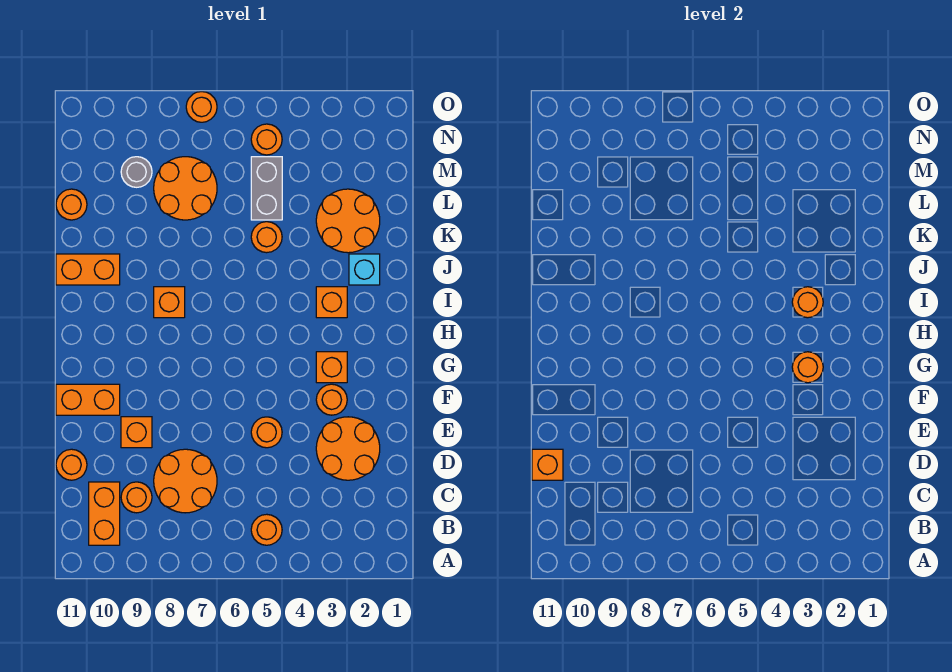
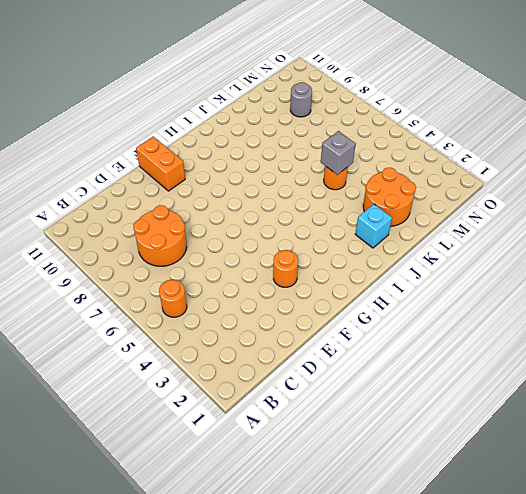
grey 1x1 brick [321,131,356,175] -> none
none -> orange 1x2 brick [89,482,120,545]
none -> orange 1x1 round brick [121,482,152,513]
none -> orange 2x2 round brick [316,417,380,480]

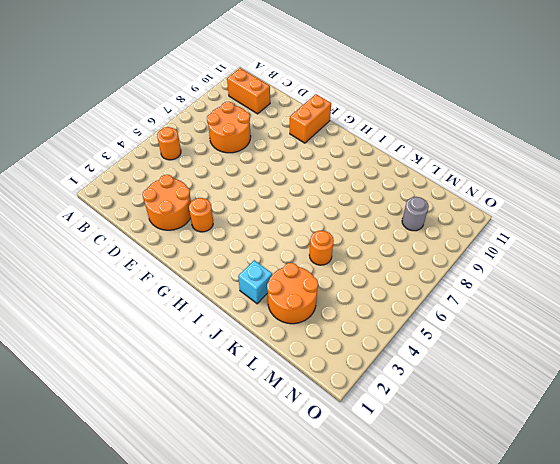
none -> orange 1x1 round brick [121,482,152,513]
none -> orange 1x1 round brick [56,449,87,480]
none -> orange 1x1 round brick [251,417,282,448]

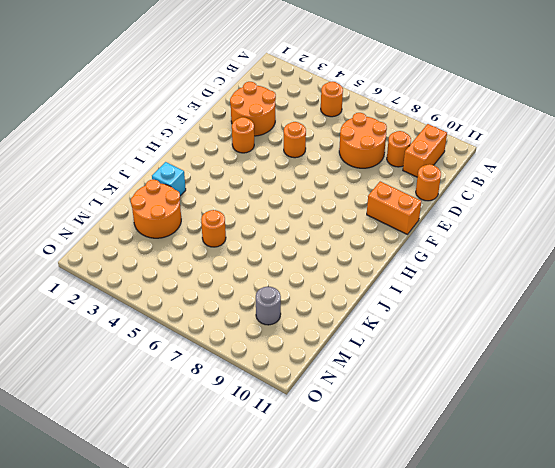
none -> orange 1x1 brick [121,417,152,448]
none -> orange 1x1 brick [316,352,347,383]
none -> orange 1x1 brick [316,287,347,318]

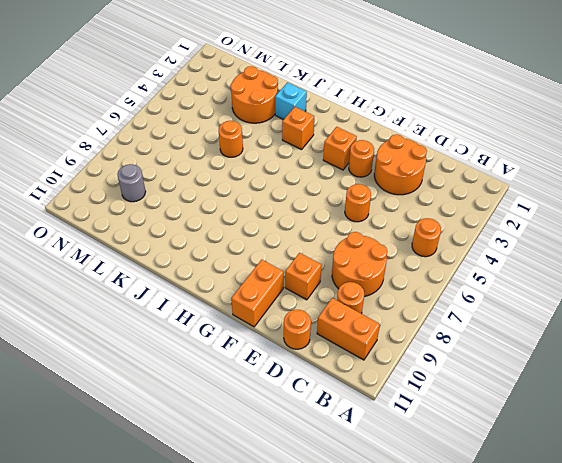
none -> orange 1x1 brick [154,287,185,318]
none -> orange 1x2 brick [56,254,120,285]
none -> grey 1x2 brick [251,157,282,220]

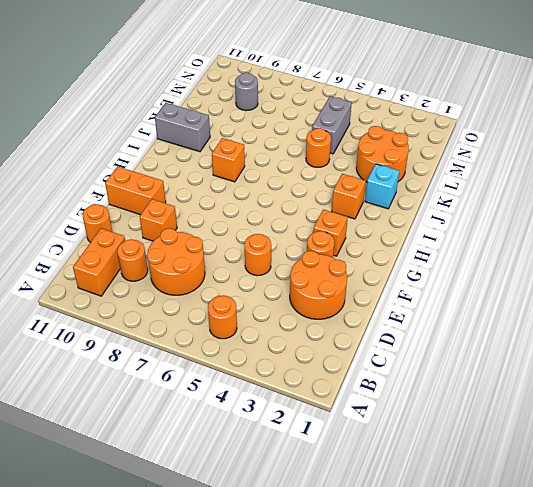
grey 1x2 brick [155,103,210,152] -> orange 1x2 brick [56,254,120,285]
none -> orange 2x2 round brick [154,157,217,220]
none -> orange 1x1 round brick [56,189,87,220]
none -> orange 1x1 round brick [251,124,282,155]

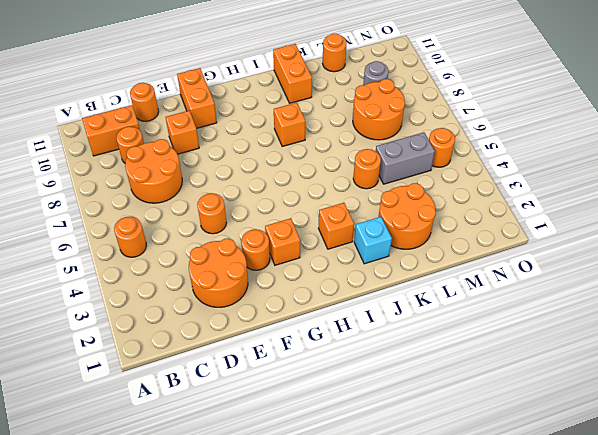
none -> orange 1x1 round brick [186,92,217,122]
none -> orange 1x1 brick [532,449,563,480]
none -> orange 1x1 round brick [792,352,823,383]

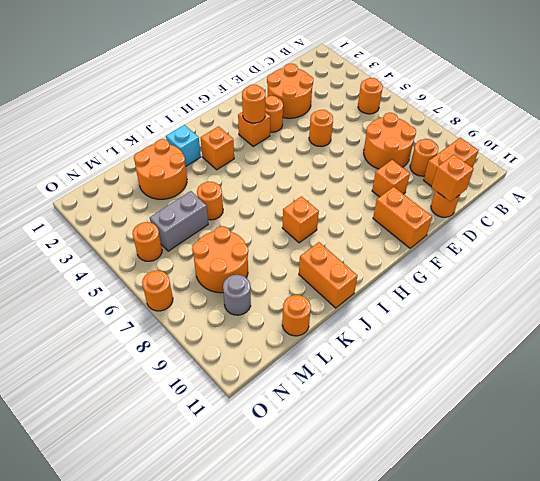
none -> orange 1x1 round brick [792,287,823,318]

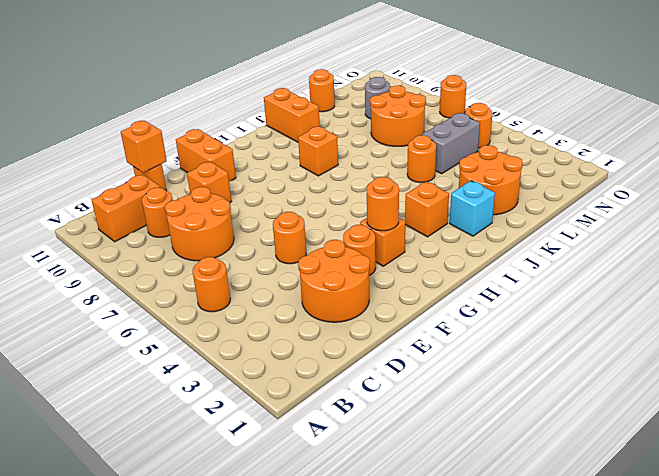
none -> orange 1x1 round brick [792,287,823,318]

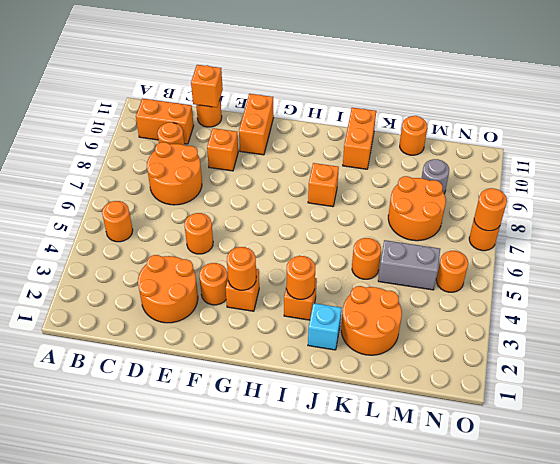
orange 1x1 round brick [474,188,507,231] -> none

